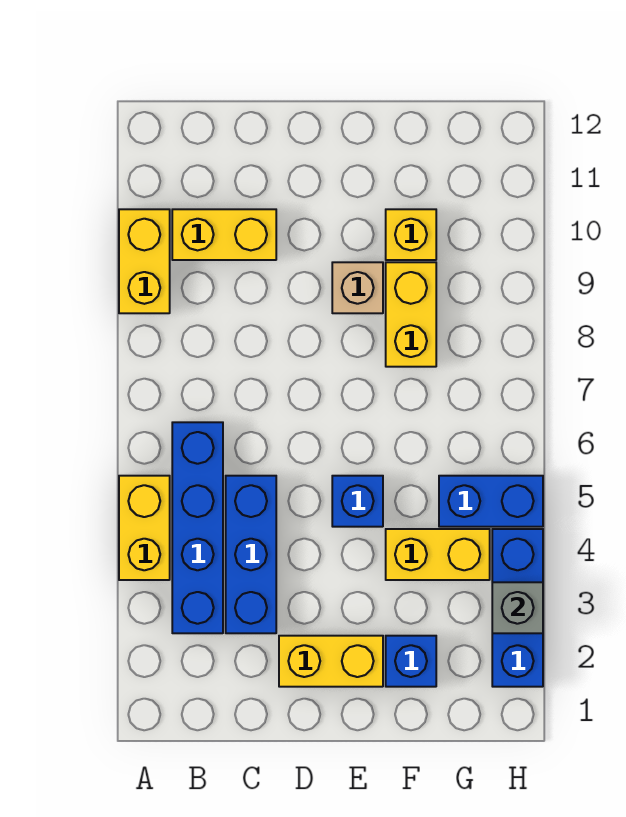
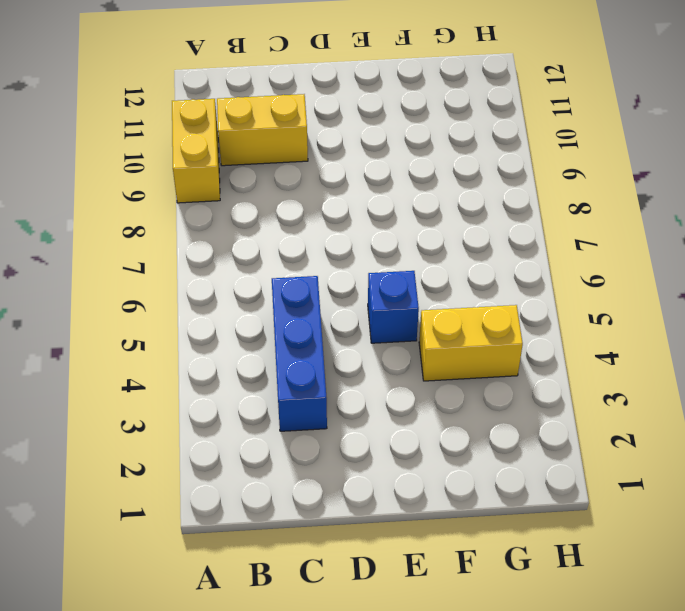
none -> yellow 1x2 brick [119,476,170,580]
none -> blue 1x4 brick [172,422,223,633]
none -> yellow 1x2 brick [279,636,383,687]

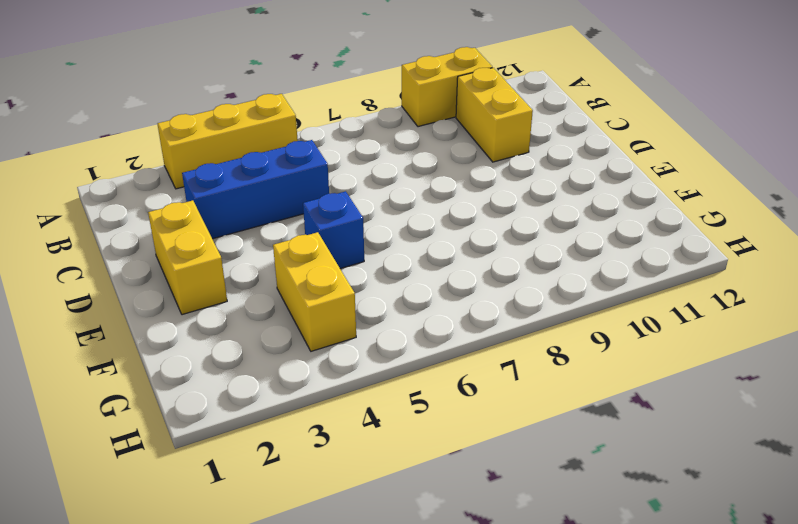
yellow 1x3 brick [158,94,298,189] -> yellow 1x2 brick [119,476,170,580]
none -> blue 1x4 brick [172,422,223,633]
none -> tan 1x1 brick [332,262,383,313]
none -> blue 1x1 brick [386,636,436,687]

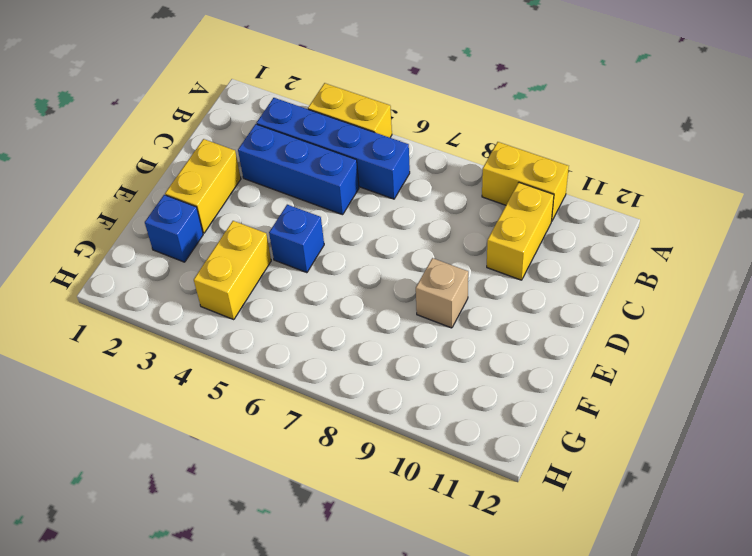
none -> yellow 1x2 brick [386,262,436,367]
none -> yellow 1x1 brick [386,209,436,260]
none -> blue 1x2 brick [439,476,543,527]

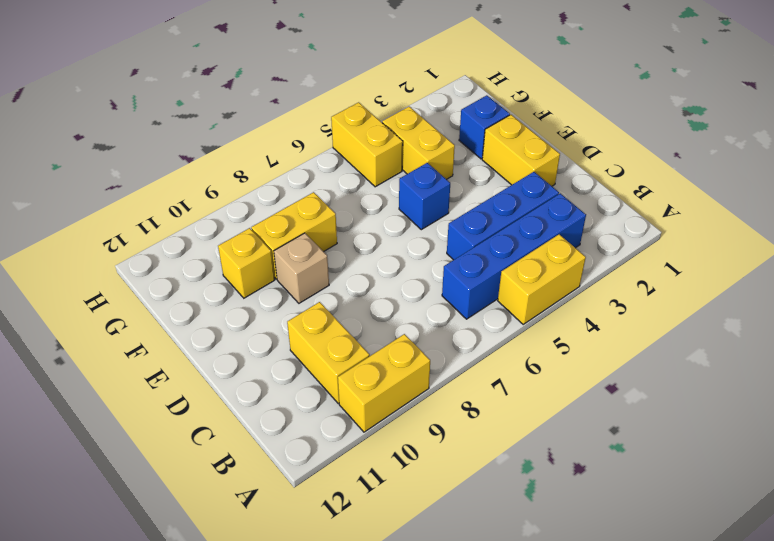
yellow 1x2 brick [331,102,403,187] -> blue 1x2 brick [439,476,543,527]
none -> blue 1x3 brick [492,529,543,687]
none -> grey 1x1 brick [492,582,543,633]

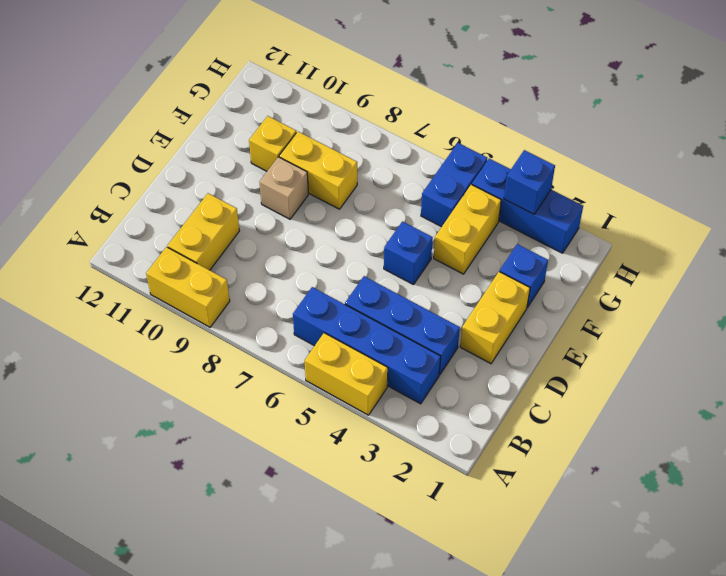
blue 1x1 brick [504,150,555,214] -> grey 1x1 brick [492,582,543,633]

